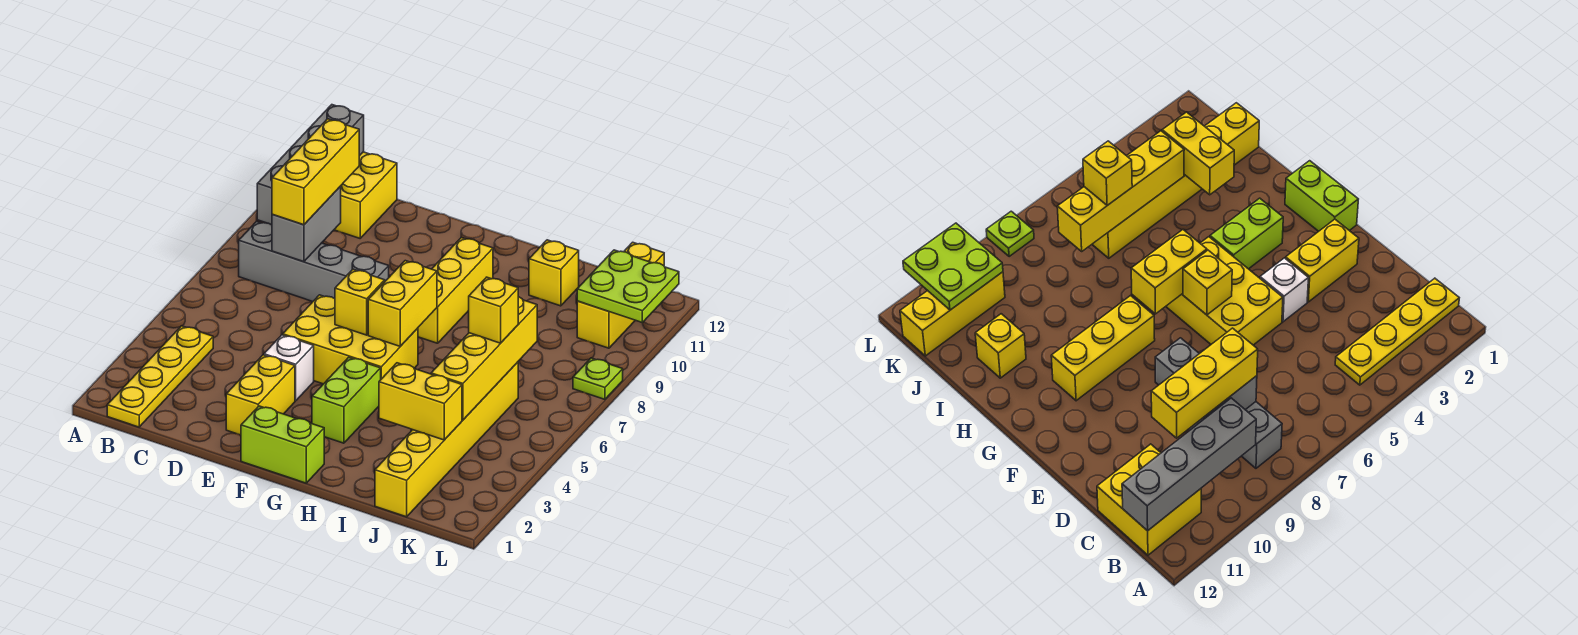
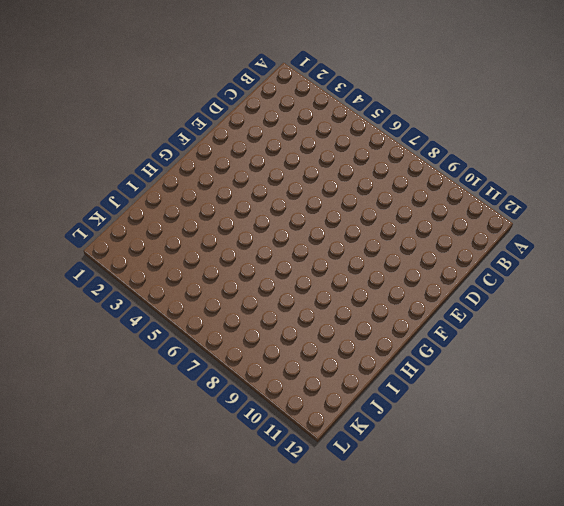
none -> yellow 1x4 plate [107,326,213,427]
none -> grey 1x4 brick [239,221,389,302]
none -> yellow 2x2 brick [334,152,397,238]

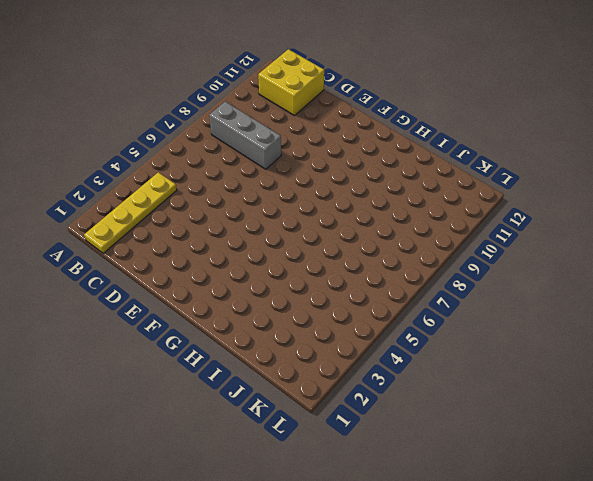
grey 1x3 brick [209,102,281,169] -> grey 1x4 brick [239,221,389,302]
none -> yellow 1x2 brick [226,355,295,435]
none -> white 1x1 brick [264,335,314,401]
none -> yellow 2x3 brick [283,295,418,384]

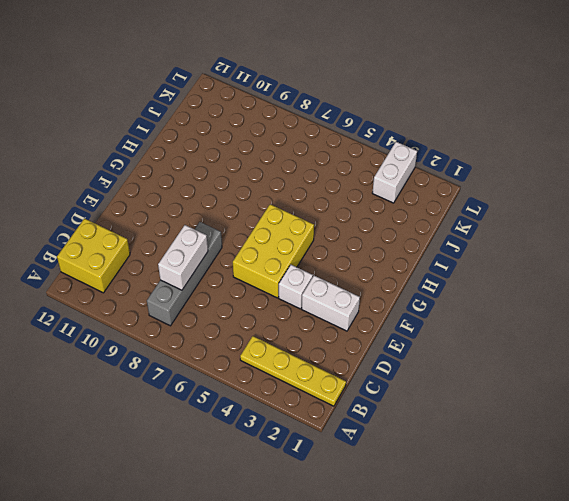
white 1x2 brick [158,225,208,290] -> grey 1x2 brick [272,187,341,262]
white 1x2 brick [302,275,360,331] -> yellow 1x2 brick [226,355,295,435]
white 1x2 brick [372,142,417,203] -> none
none -> lime 1x2 brick [241,406,324,483]
none -> lime 1x2 brick [312,357,381,443]
none -> yellow 1x3 brick [418,238,493,343]

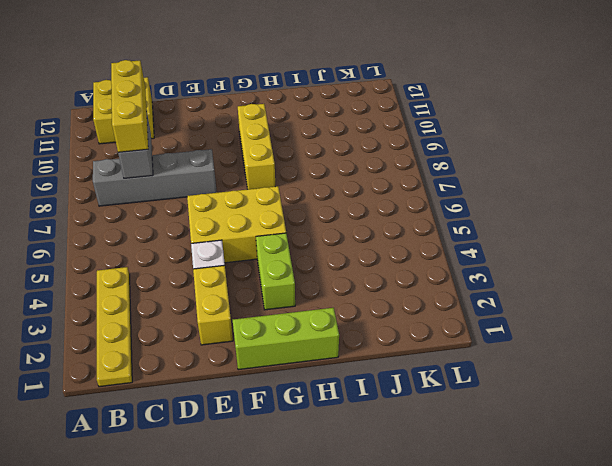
lime 1x3 brick [233,308,339,370] -> lime 1x2 brick [241,406,324,483]
none -> yellow 1x1 brick [529,240,579,306]
none -> yellow 1x6 brick [375,362,518,517]
none -> yellow 1x3 brick [577,242,664,348]

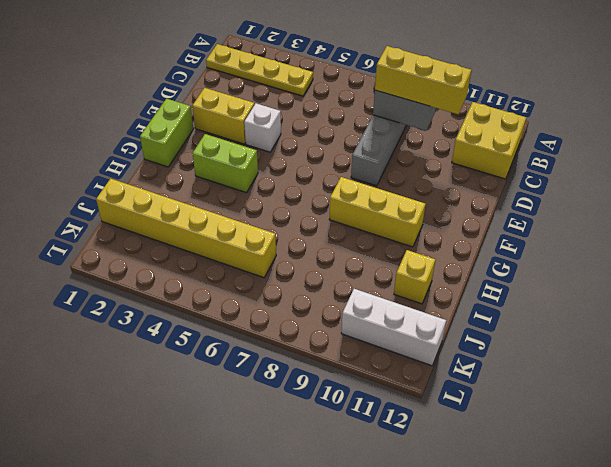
white 1x3 brick [341,289,446,366] -> yellow 1x3 brick [577,242,664,348]
none -> yellow 2x3 brick [283,295,418,384]
none -> lime 1x1 plate [573,358,623,399]
none -> grey 1x4 brick [257,105,364,225]

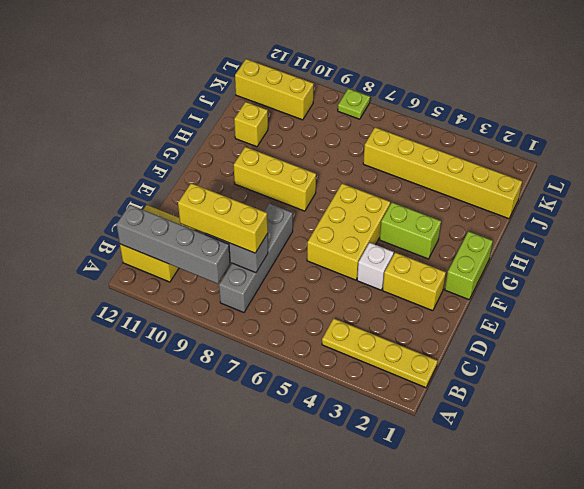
none -> yellow 1x1 brick [335,269,385,335]
none -> yellow 1x2 brick [368,261,437,346]
none -> yellow 1x2 brick [379,363,462,440]

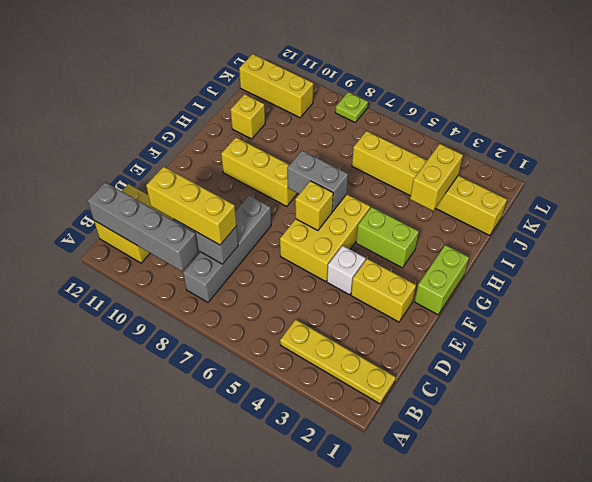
grey 1x2 brick [287,151,348,211] -> yellow 1x2 brick [368,261,437,346]
none -> yellow 1x4 brick [431,297,537,420]
none -> lime 2x2 plate [577,250,679,323]
none -> yellow 1x1 brick [469,277,518,343]

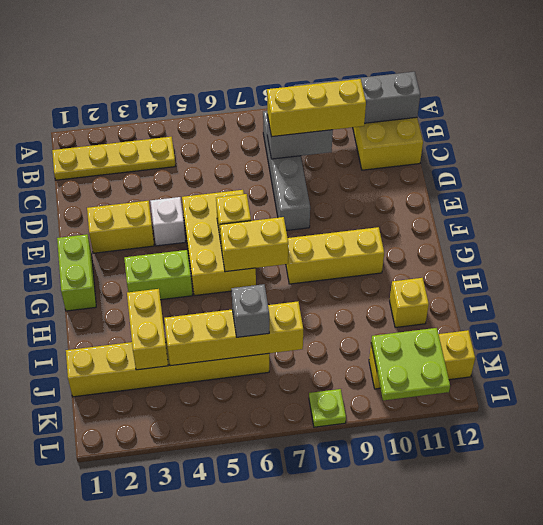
grey 1x1 brick [232,284,269,337] -> yellow 1x1 brick [469,277,518,343]

